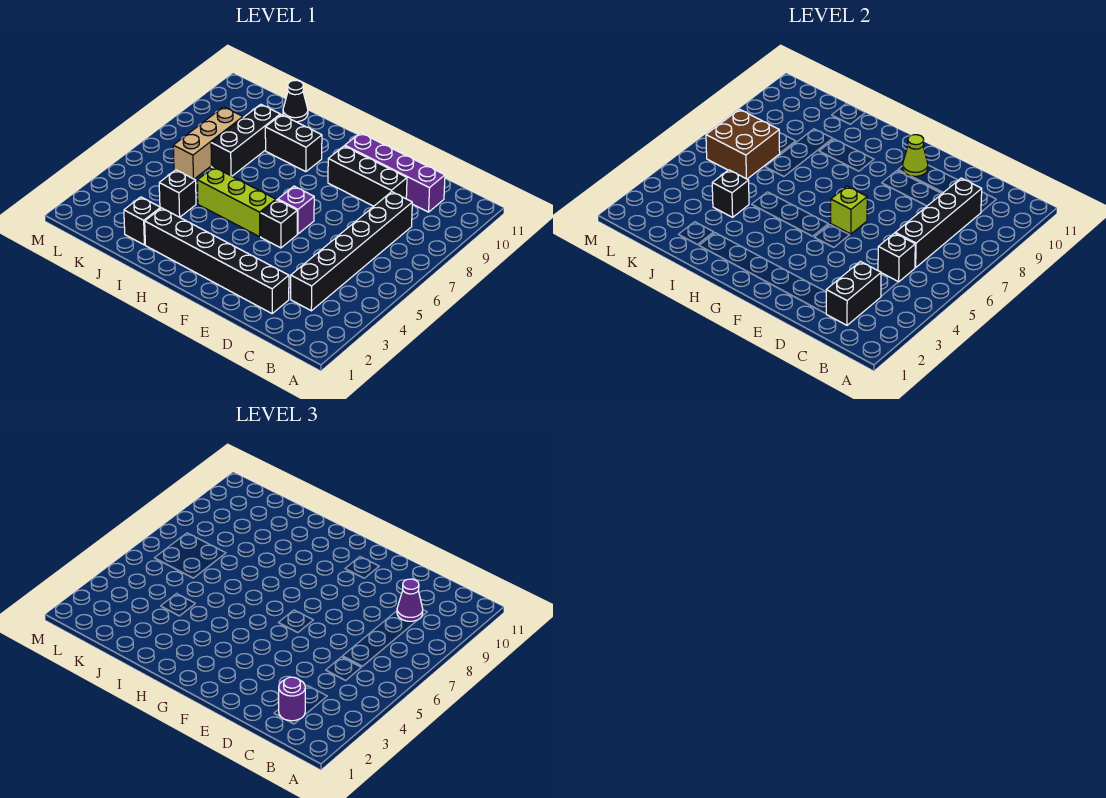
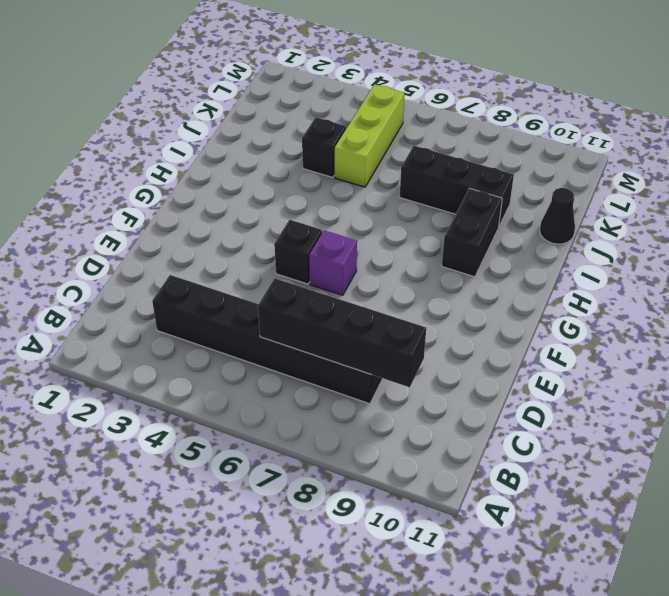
lime 1x3 brick [335,84,404,187] -> lime 1x3 brick moved to [197,167,276,237]
none -> purple 1x4 brick [345,133,445,212]
none -> black 1x6 brick [145,208,289,313]
none -> black 1x3 brick [328,146,407,206]

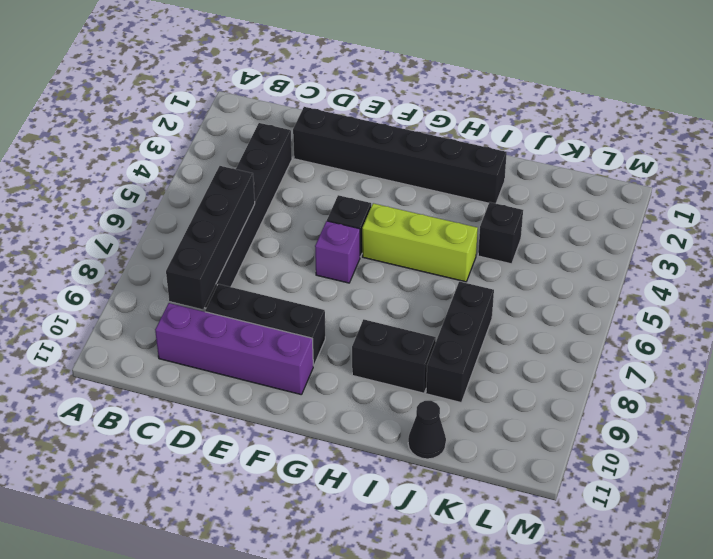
none -> black 1x1 brick [124,197,161,245]
none -> tan 1x3 brick [173,107,243,179]
none -> black 1x2 brick [826,261,881,325]

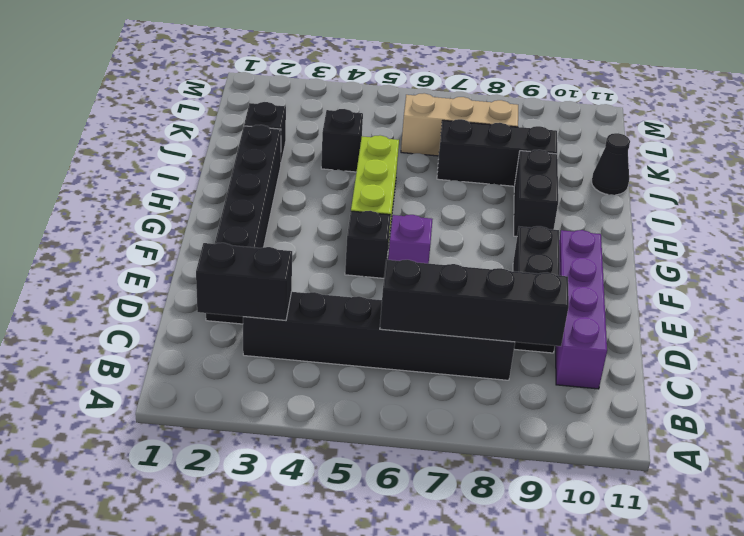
none -> black 1x1 brick [878,233,915,282]
none -> lime 1x1 brick [831,186,867,234]
none -> lime 1x1 cone [902,135,928,176]

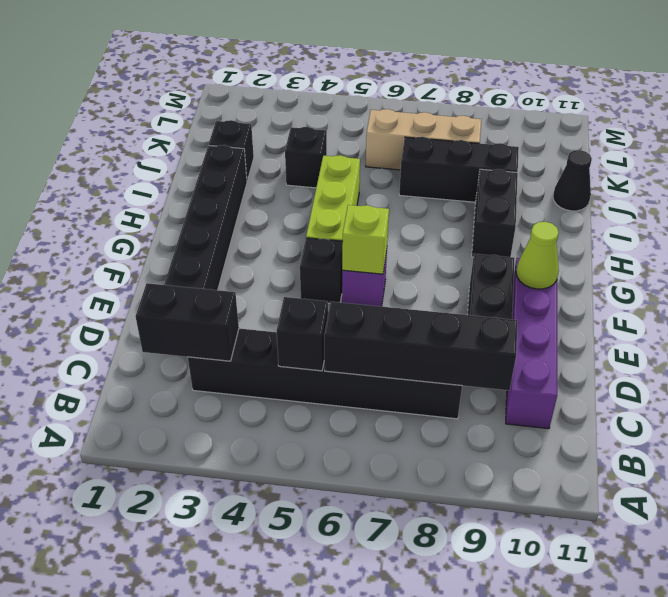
none -> black 1x1 brick [712,170,749,217]
none -> brown 2x2 brick [706,109,780,179]
none -> purple 1x1 round brick [279,677,305,721]

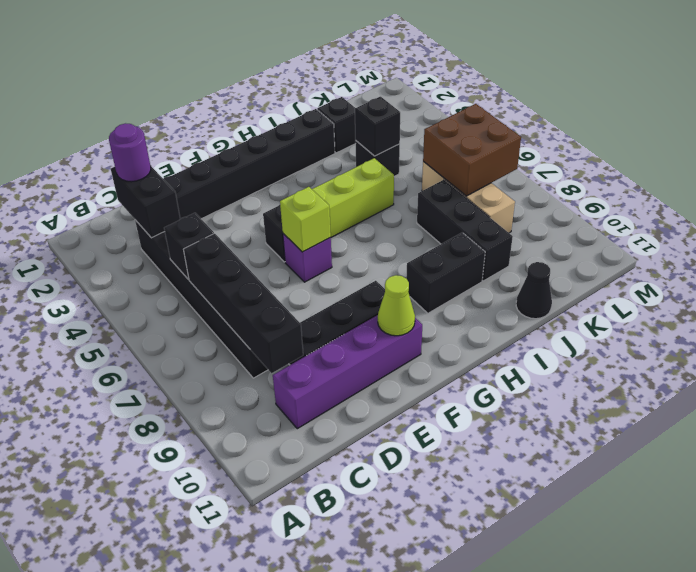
none -> purple 1x1 cone [397,579,423,621]

